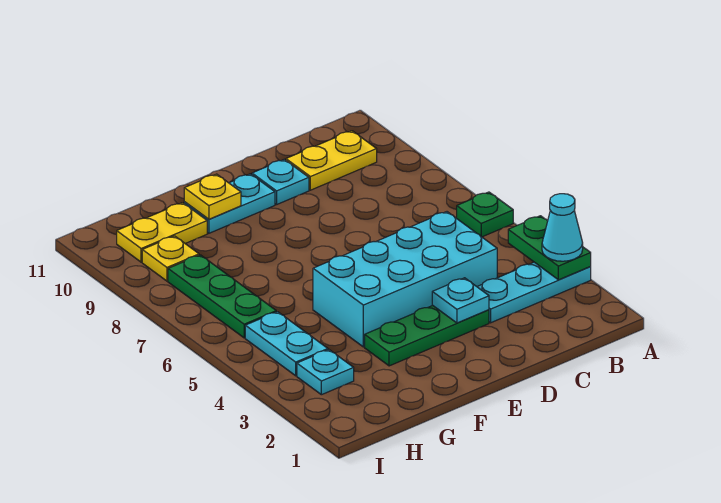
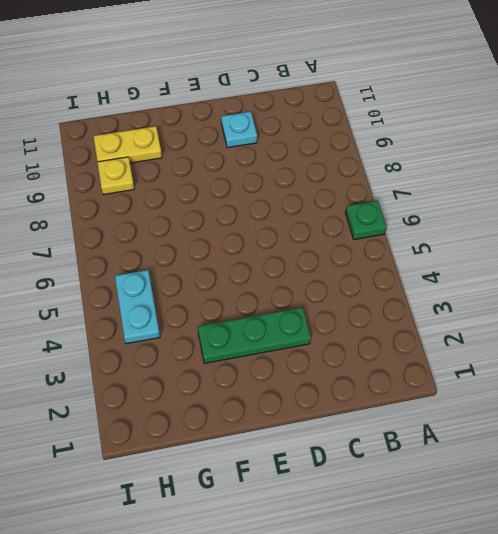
none -> cyan 1x3 plate [477,262,591,323]
none -> yellow 1x2 plate [286,131,377,190]
none -> cyan 2x4 brick [313,212,497,347]

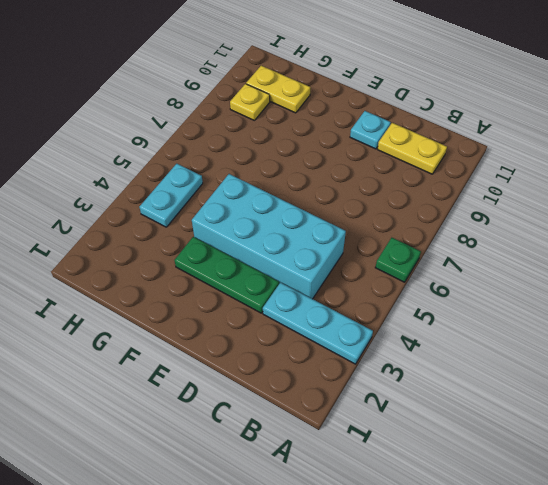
none -> cyan 1x2 plate [184,174,275,233]
none -> cyan 1x1 plate [297,350,354,395]
none -> green 1x3 plate [168,255,276,338]

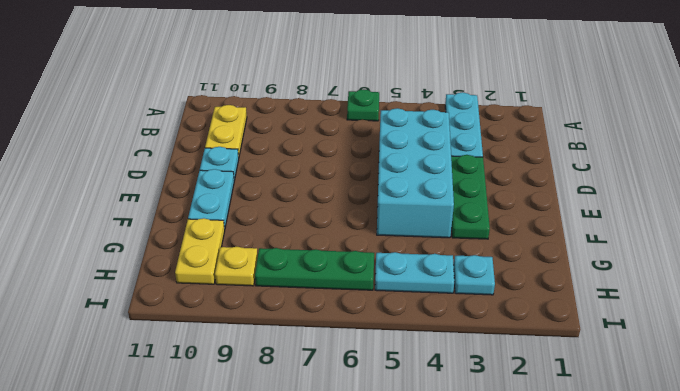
none -> green 1x2 plate [508,216,591,280]
none -> cyan 1x1 plate [432,278,489,323]
none -> yellow 1x1 plate [184,174,241,219]

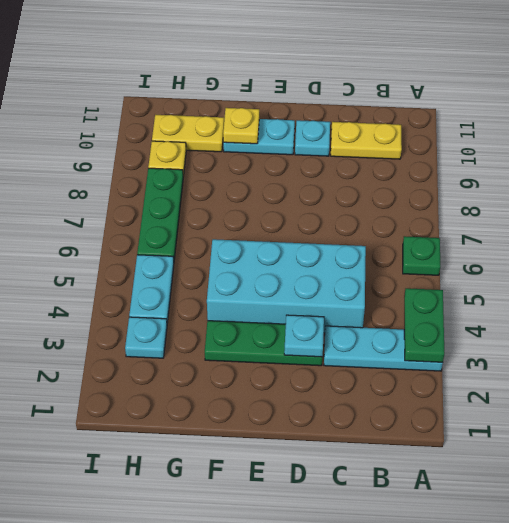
none -> cyan 1x1 cone [542,194,583,261]

